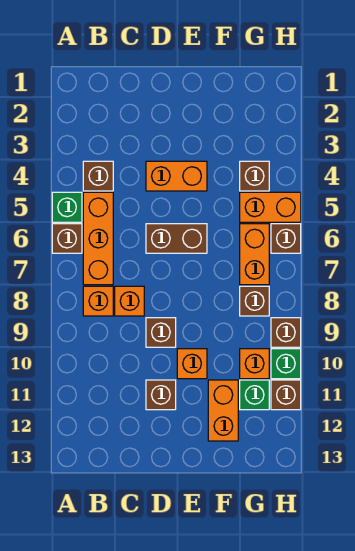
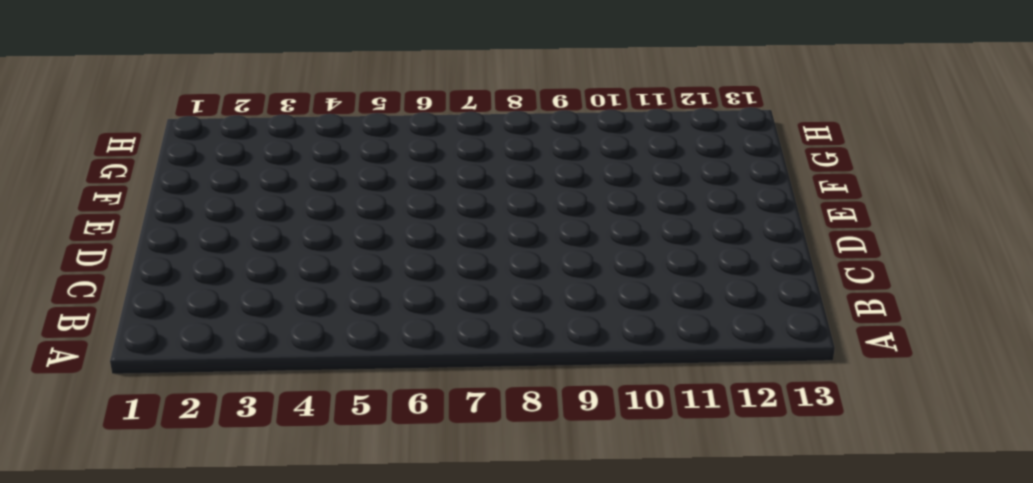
none -> green 1x1 brick [52,192,82,222]
none -> brown 1x1 brick [52,224,82,253]
none -> brown 1x1 brick [83,161,113,191]

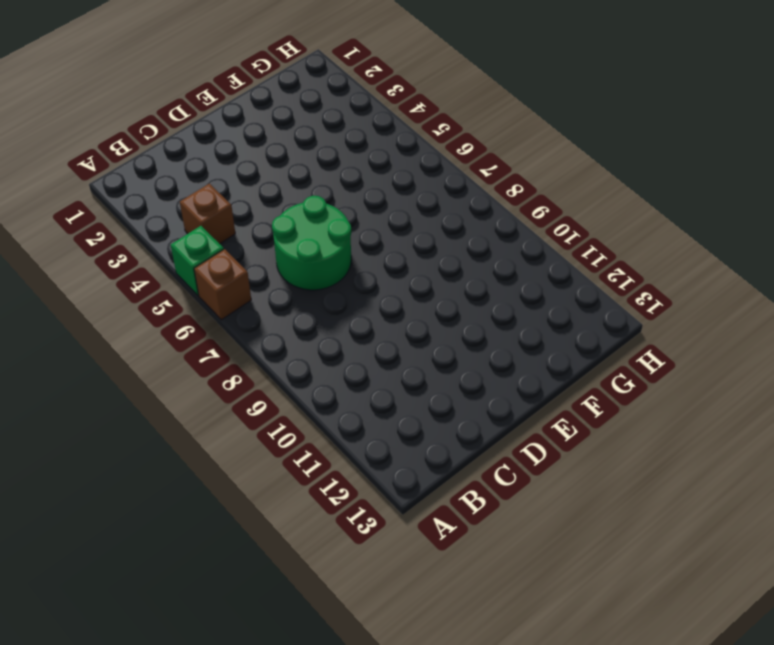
green 2x2 round brick [272,196,351,290] -> brown 1x2 brick [146,224,207,253]
none -> orange 1x3 brick [83,192,113,285]
none -> orange 1x1 brick [83,286,113,316]
none -> orange 1x1 brick [115,286,144,316]

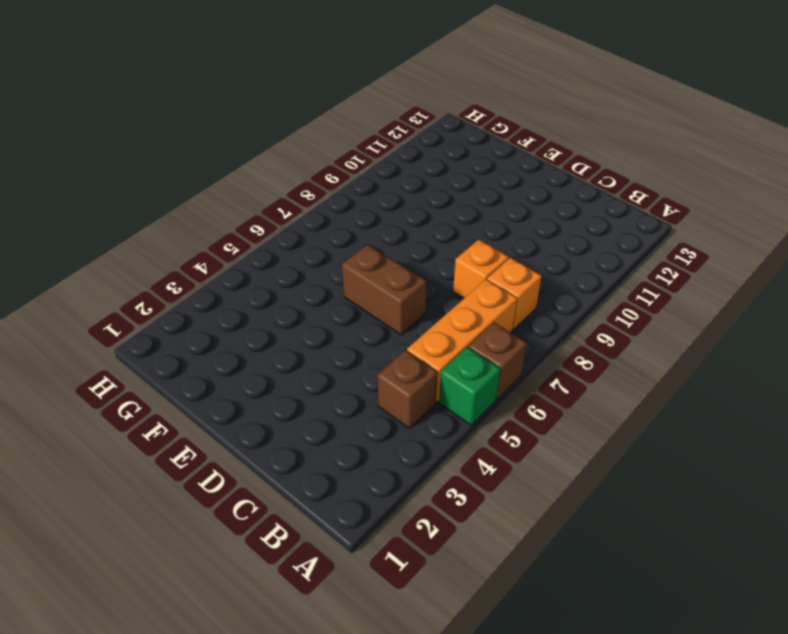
none -> orange 1x2 brick [146,161,207,191]
none -> brown 1x1 brick [146,318,176,347]
none -> brown 1x1 brick [146,380,176,410]

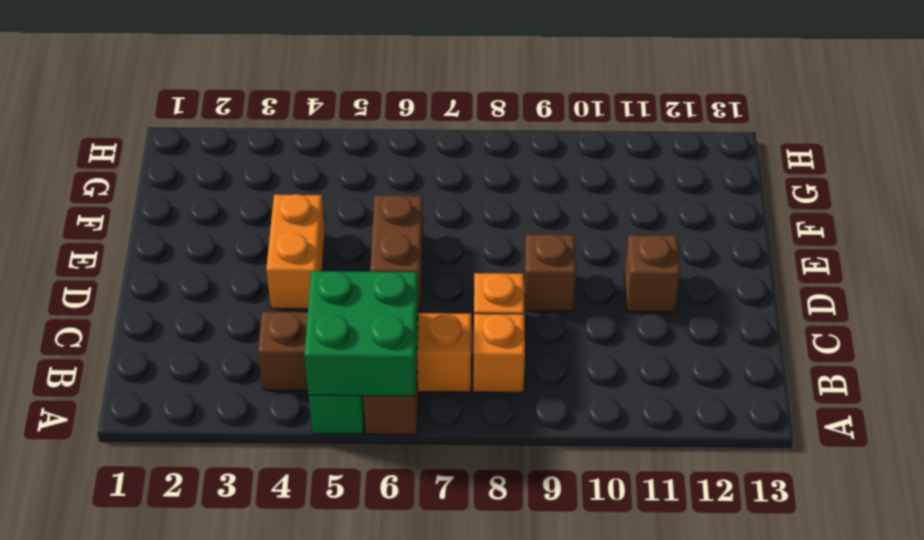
green 2x2 brick [304,271,418,396] -> none
none -> orange 1x1 brick [177,349,207,379]
none -> orange 1x2 brick [208,380,238,441]
none -> brown 1x1 brick [240,161,269,191]

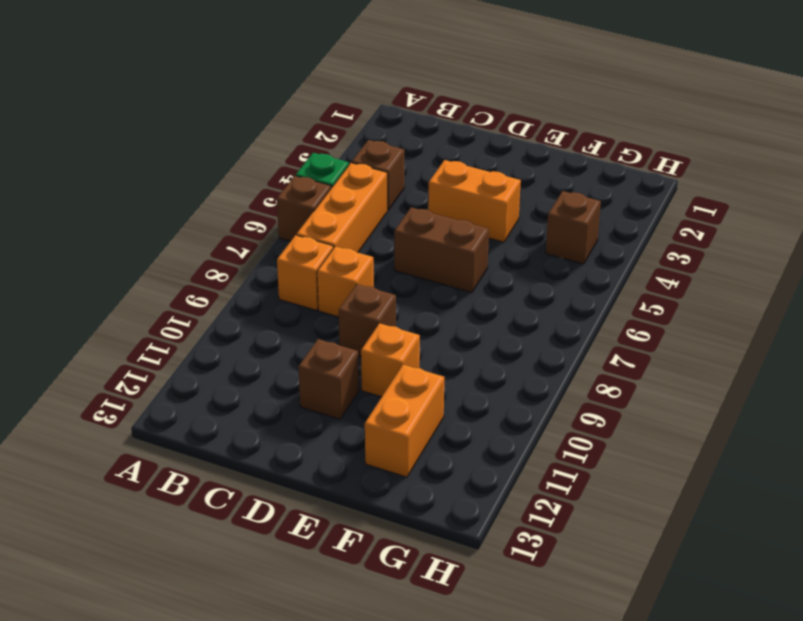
none -> orange 1x2 brick [240,192,301,222]
none -> orange 1x2 brick [240,224,269,285]
none -> brown 1x1 brick [240,286,269,316]

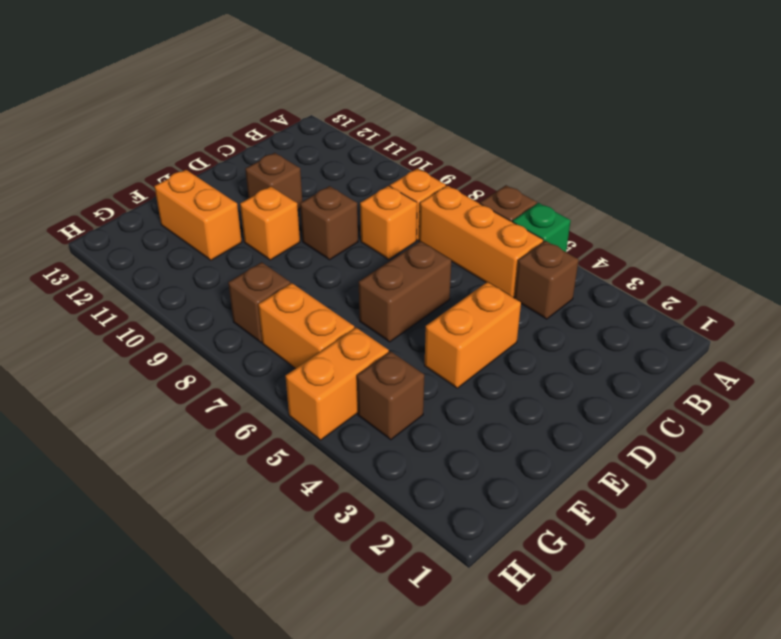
none -> orange 1x1 brick [240,349,269,379]
none -> green 1x1 brick [240,380,269,410]
none -> brown 1x1 brick [271,224,301,253]

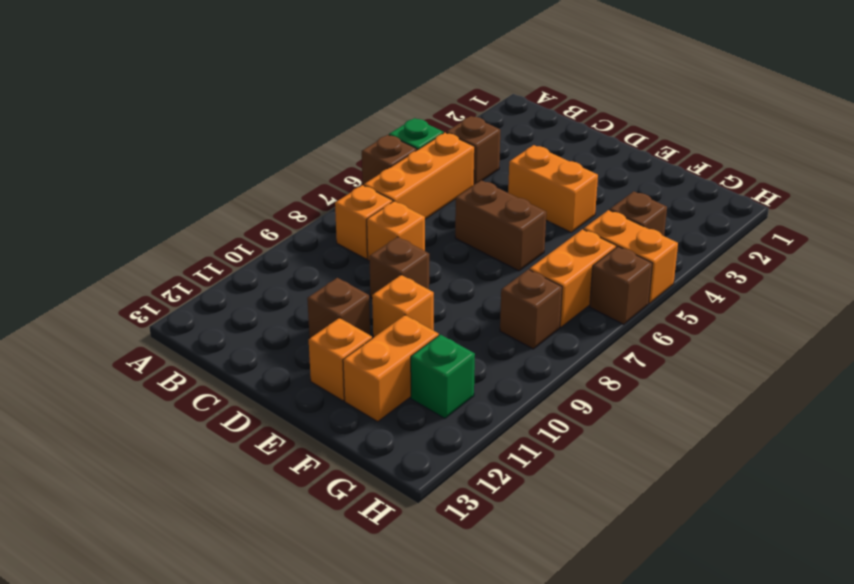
orange 1x1 brick [309,318,372,401] -> orange 1x1 brick moved to [240,349,269,379]
none -> brown 1x1 brick [271,318,301,347]
none -> green 1x1 brick [271,349,301,379]
none -> brown 1x1 brick [271,380,301,410]

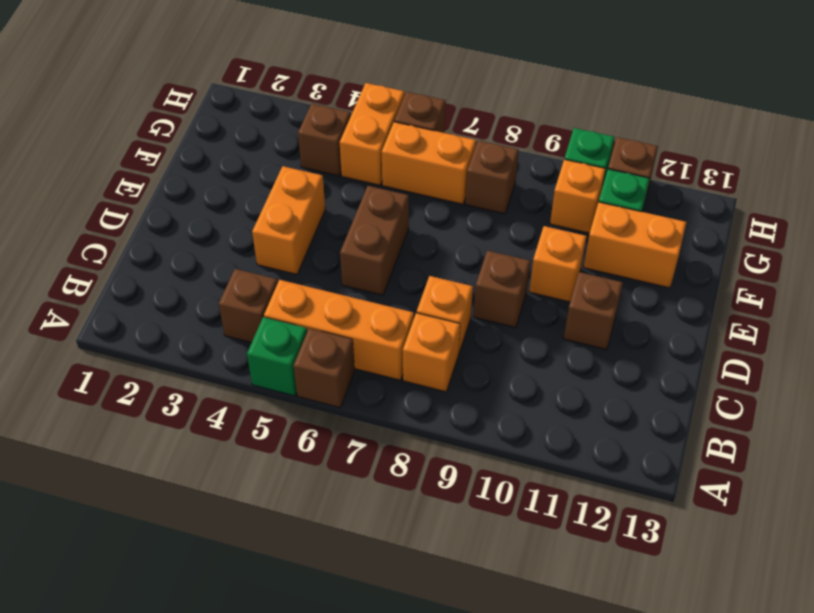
none -> brown 1x1 brick [271,318,301,347]

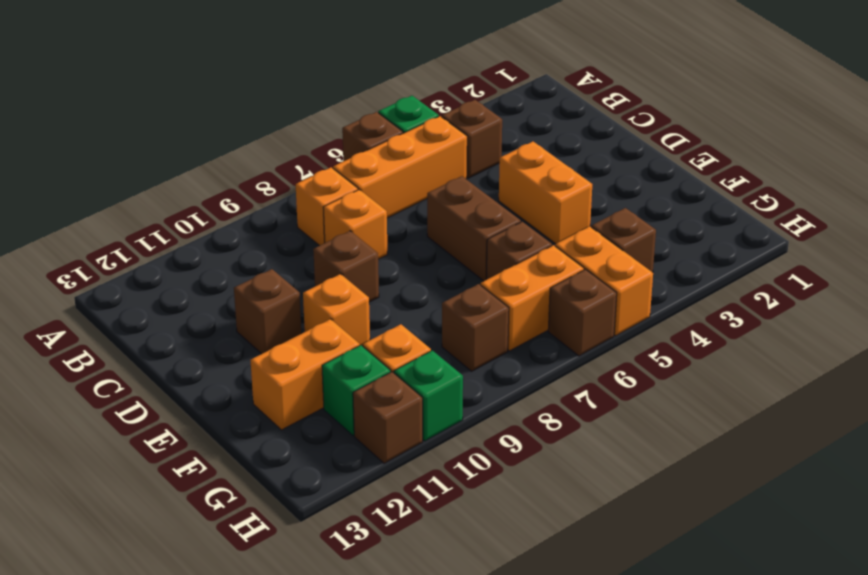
brown 1x1 brick [486,222,552,280] -> brown 1x1 brick moved to [271,318,301,347]

